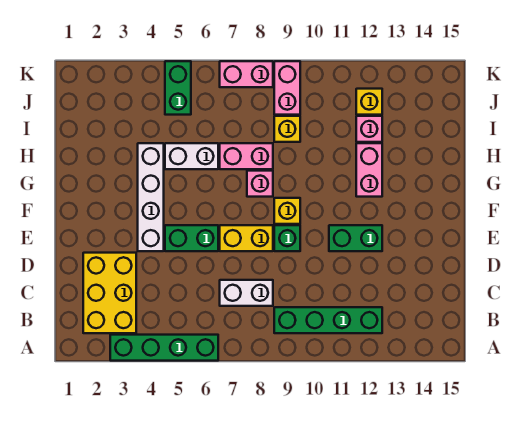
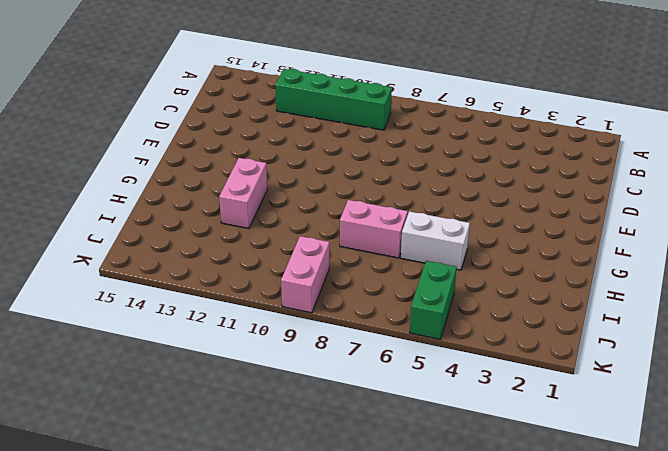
none -> green 1x4 brick [110,335,218,361]
none -> yellow 2x3 brick [83,253,136,333]
none -> white 1x2 brick [220,280,273,306]

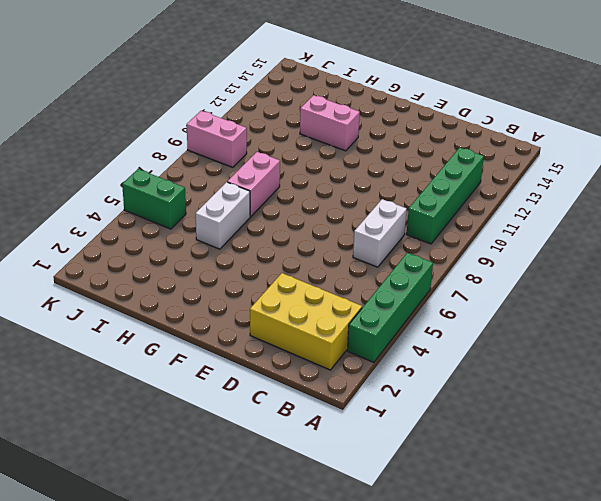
none -> white 1x4 brick [138,143,164,251]
none -> green 1x2 brick [165,225,218,251]
none -> yellow 1x2 brick [220,225,273,251]

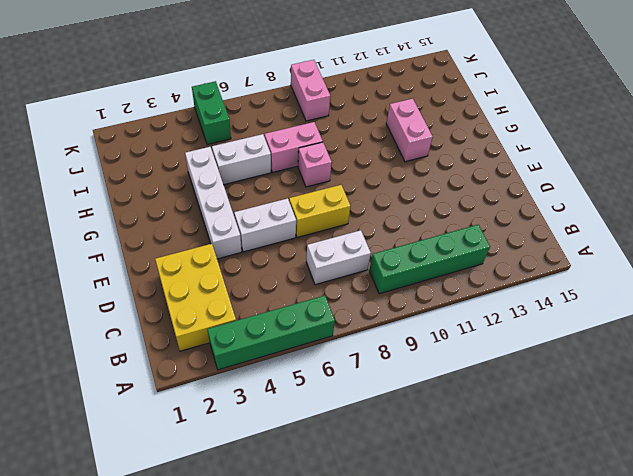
white 1x2 brick [234,198,296,252] -> green 1x2 brick [165,225,218,251]
none -> green 1x1 brick [274,225,300,251]
none -> green 1x2 brick [329,225,382,251]
none -> yellow 1x1 brick [274,198,300,224]

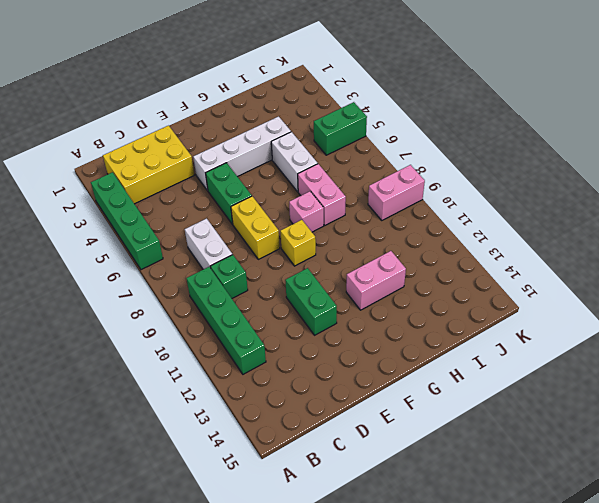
green 1x1 brick [211,255,248,298] -> green 1x1 brick moved to [274,225,300,251]
none -> yellow 1x1 brick [274,116,300,142]
none -> pink 1x1 brick [356,116,382,142]
none -> yellow 1x1 brick [356,89,382,115]

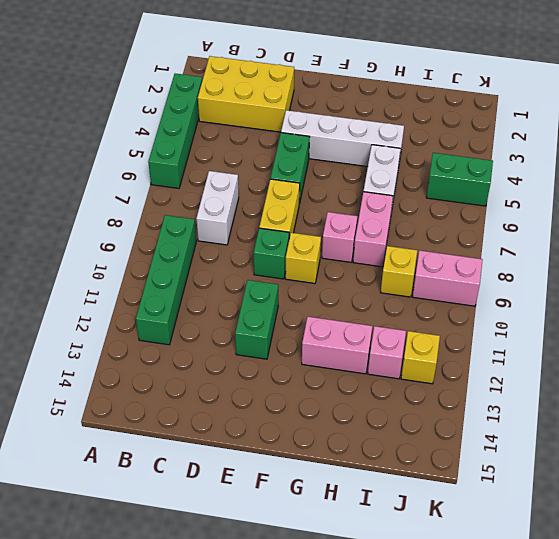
none -> pink 1x2 brick [220,61,273,87]

